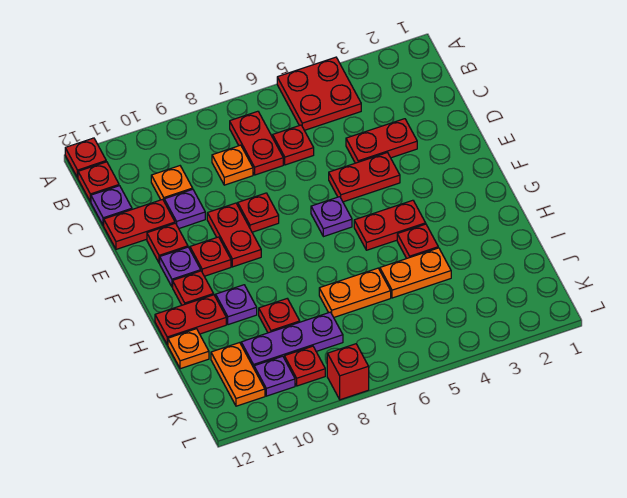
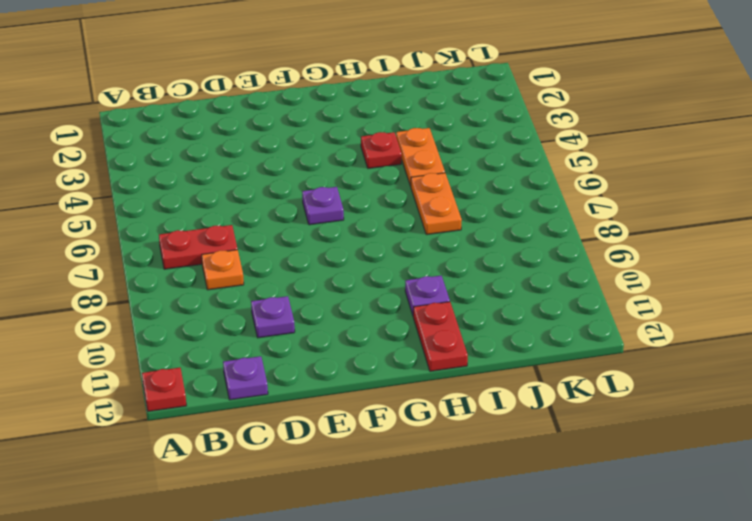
none -> red 2x2 plate [277,57,361,130]
none -> red 1x1 plate [78,162,119,202]
none -> red 1x1 plate [273,125,314,165]
none -> orange 1x1 plate [151,166,193,200]

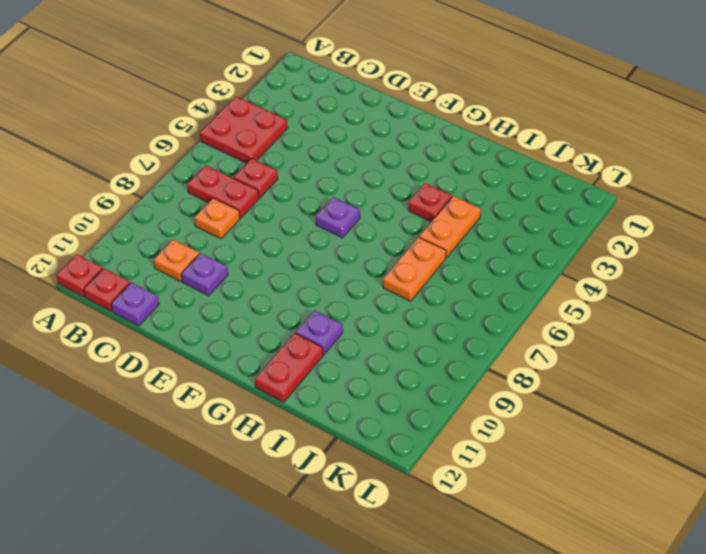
none -> red 1x2 plate [346,119,417,163]
none -> red 1x2 plate [104,199,175,249]
none -> red 1x2 plate [329,153,400,202]
none -> red 1x1 plate [238,193,279,232]

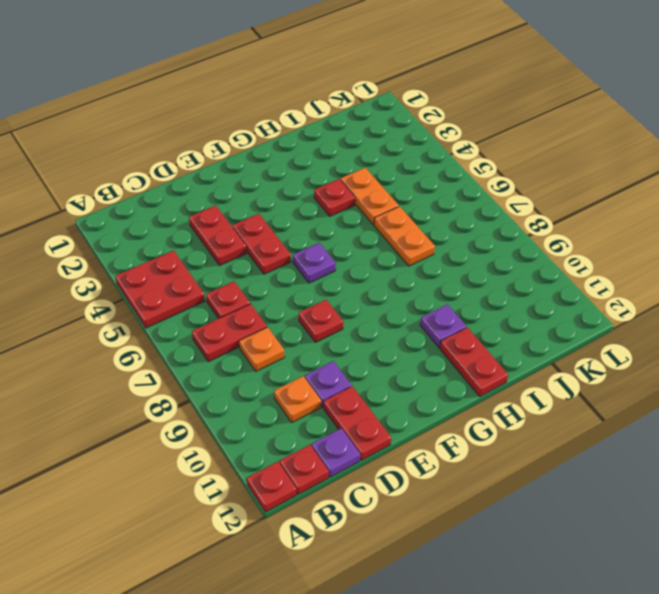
none -> red 1x2 plate [207,203,261,267]
none -> red 1x1 plate [147,223,188,263]
none -> red 1x1 plate [190,237,231,276]
none -> purple 1x1 plate [160,247,201,287]

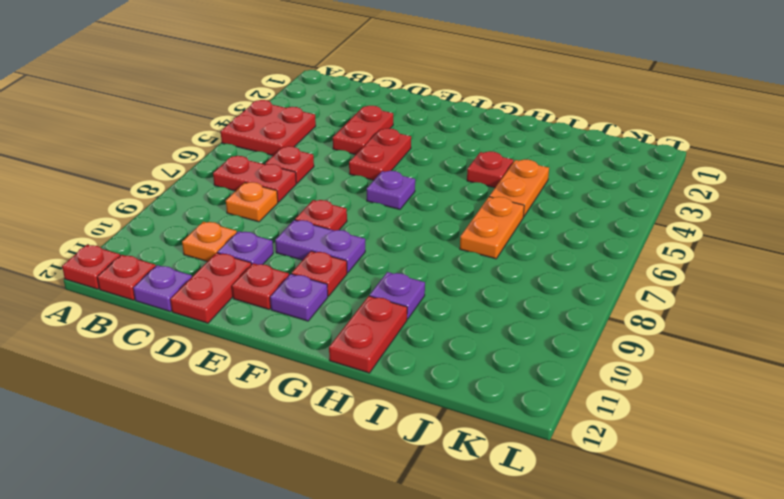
purple 1x2 plate [275,220,365,273] -> red 1x2 plate [207,203,261,267]
none -> red 1x2 plate [354,200,426,250]
none -> red 1x1 plate [173,271,214,305]
none -> red 1x1 plate [259,299,300,333]
none -> orange 1x1 plate [168,329,209,369]

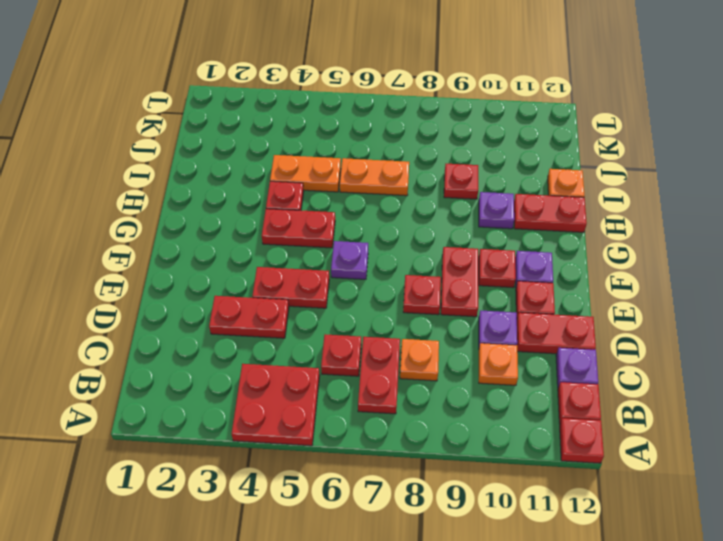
none -> red 1x1 plate [173,271,214,305]
none -> purple 1x3 plate [241,312,343,368]
none -> orange 1x2 plate [211,343,265,406]
none -> red 1x1 plate [284,346,325,386]

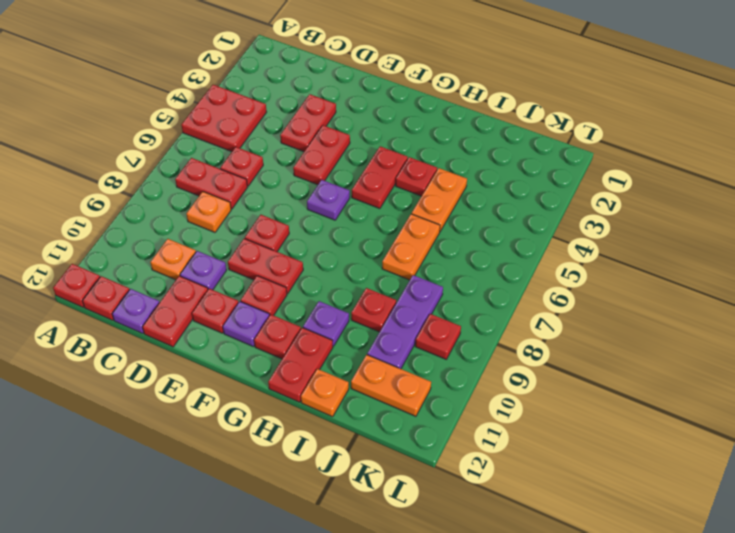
none -> purple 1x1 plate [254,356,295,396]
none -> red 1x1 brick [327,344,369,400]

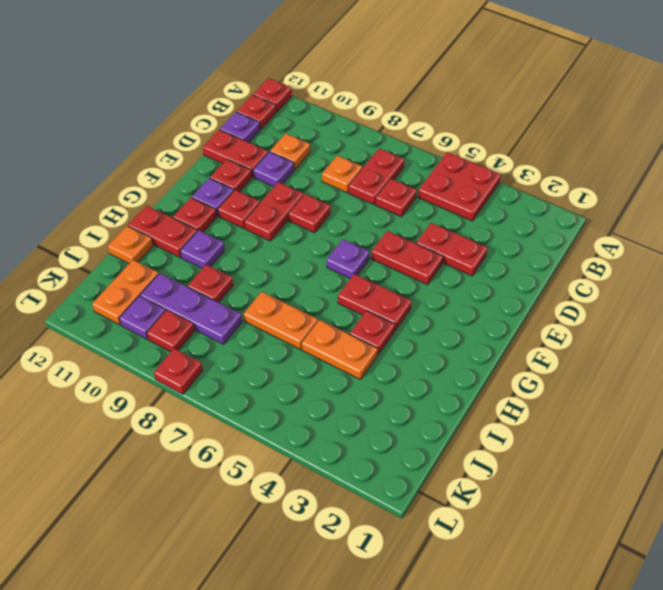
red 1x1 plate [154,349,203,394] -> red 1x1 brick [327,344,369,400]

